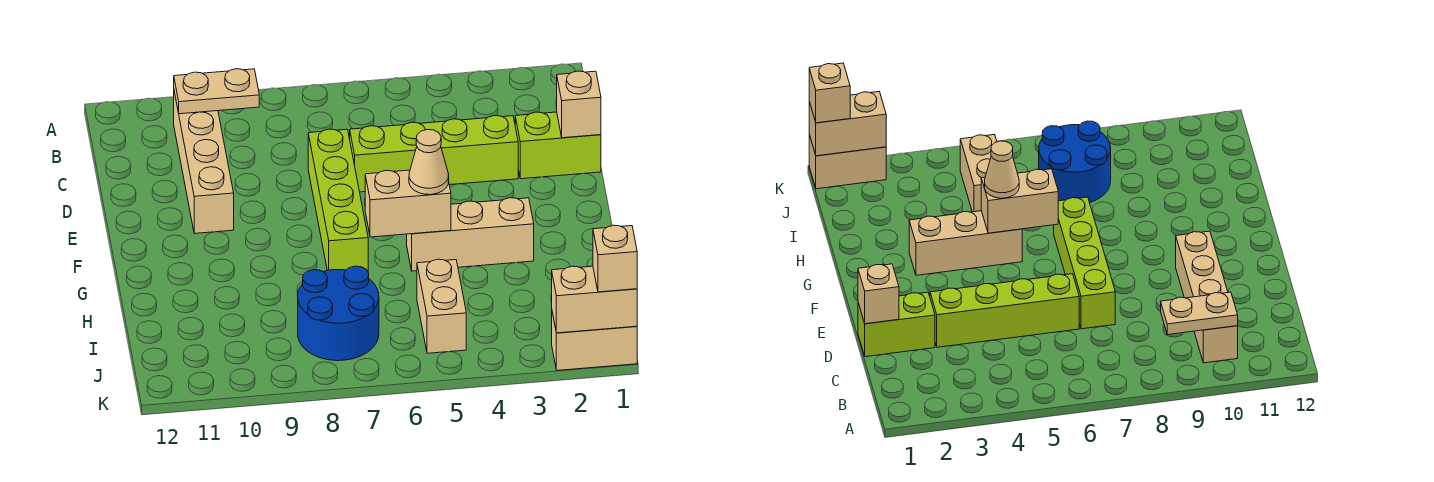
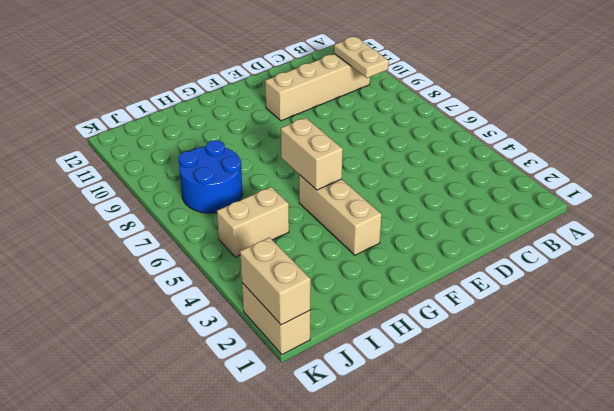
none -> lime 1x2 brick [515,112,601,179]
none -> lime 1x4 brick [350,116,518,192]
none -> lime 1x4 brick [308,129,368,271]

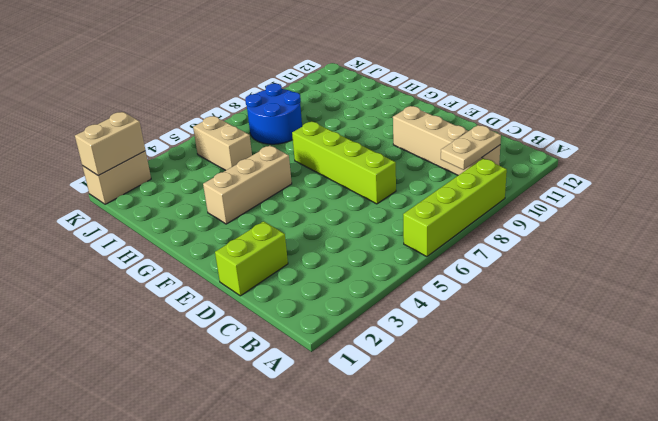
lime 1x4 brick [403,158,507,257] -> lime 1x4 brick moved to [350,116,518,192]
none -> tan 1x1 brick [557,71,601,138]
none -> tan 1x2 brick [365,170,451,237]
none -> tan 1x1 cone [409,130,449,195]

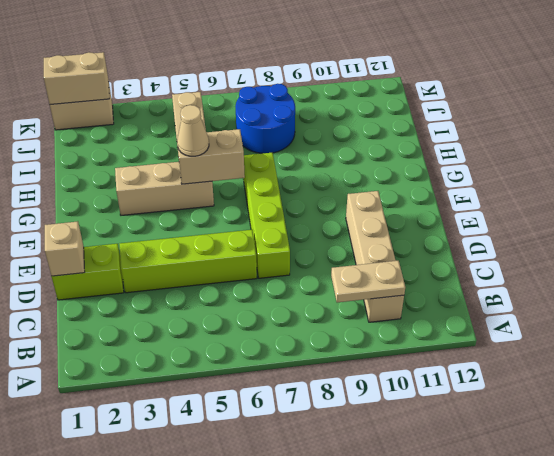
none -> tan 1x1 brick [593,225,637,292]

